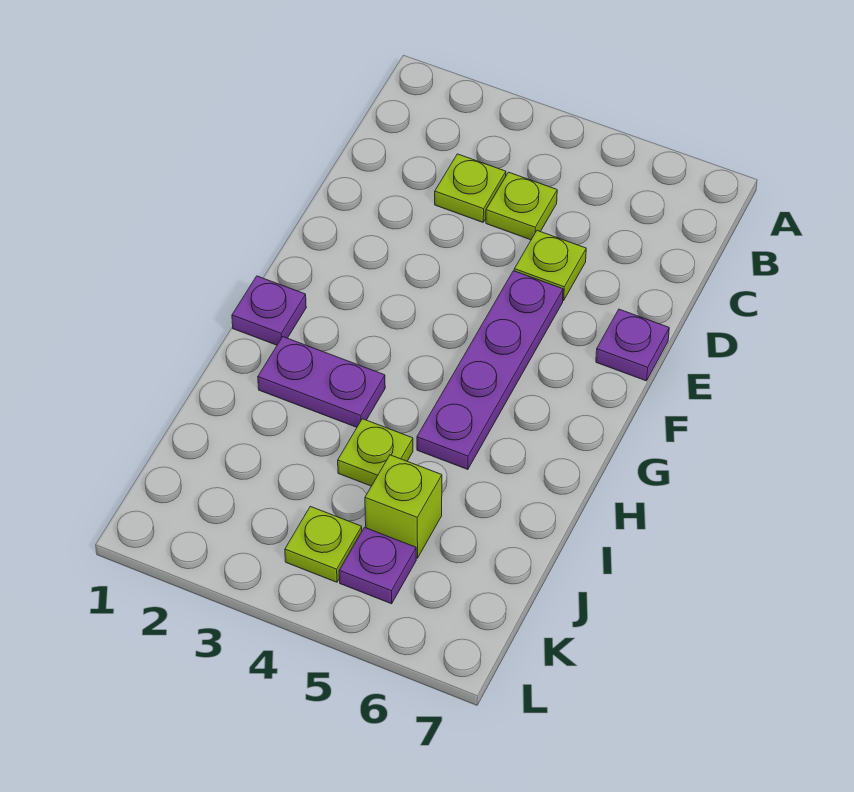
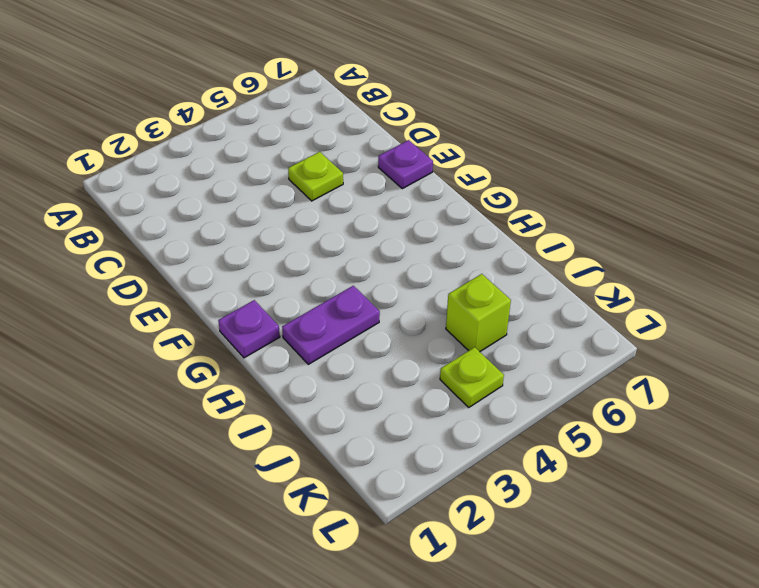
none -> lime 1x1 plate [435,154,506,222]
none -> lime 1x1 plate [486,172,557,240]

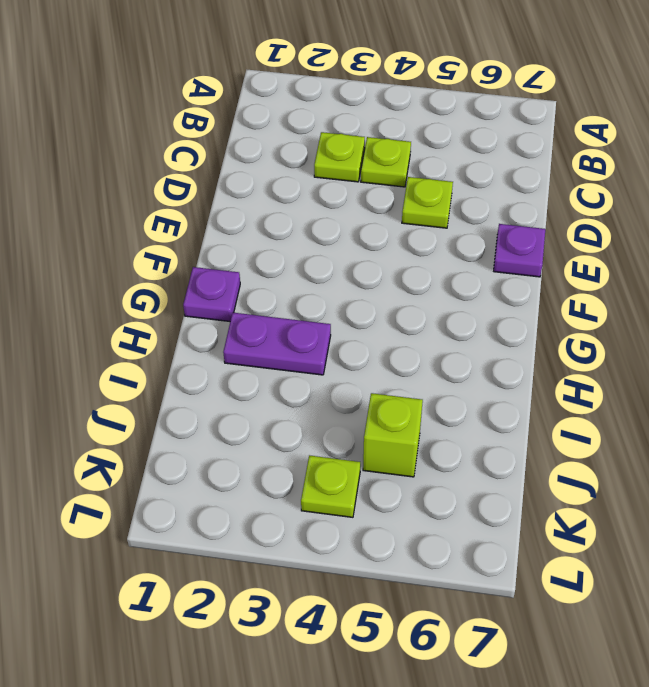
none -> purple 1x4 plate [417,271,563,470]
none -> lime 1x1 plate [338,419,413,486]

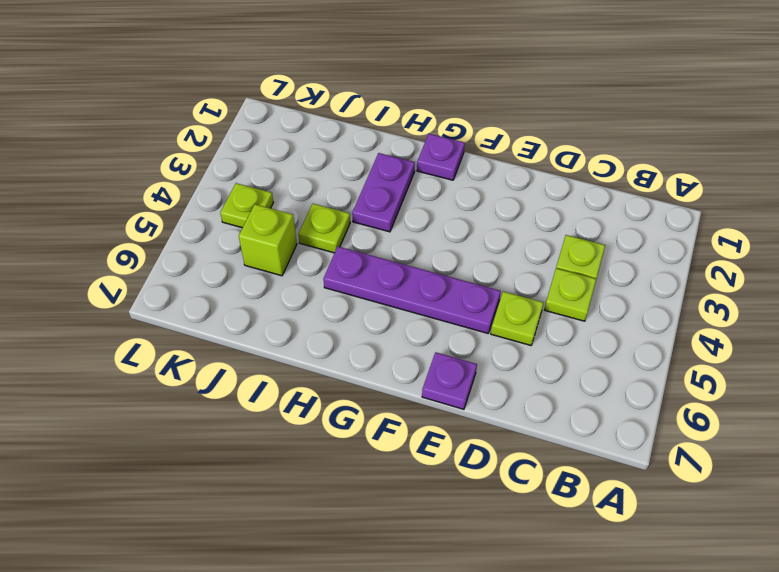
none -> purple 1x1 plate [339,527,416,604]

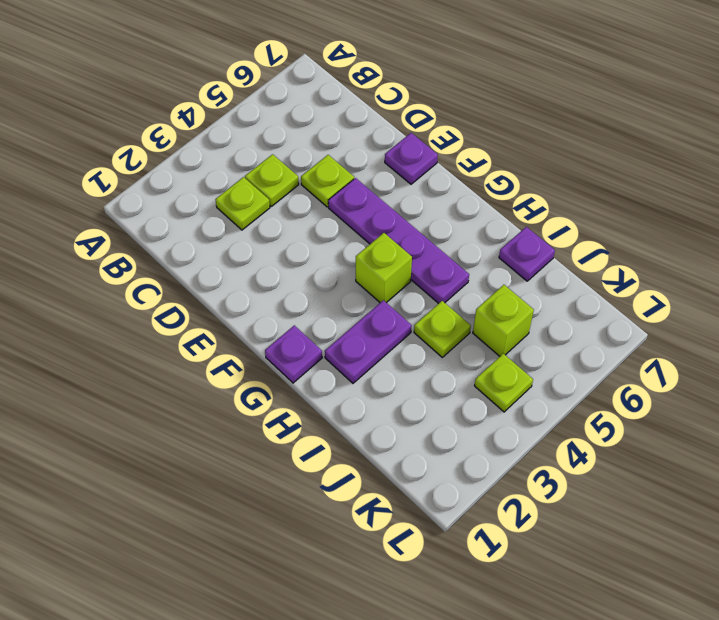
lime 1x1 brick [356,233,412,303] -> none
purple 1x1 plate [499,227,555,281] -> purple 1x1 plate moved to [339,527,416,604]

